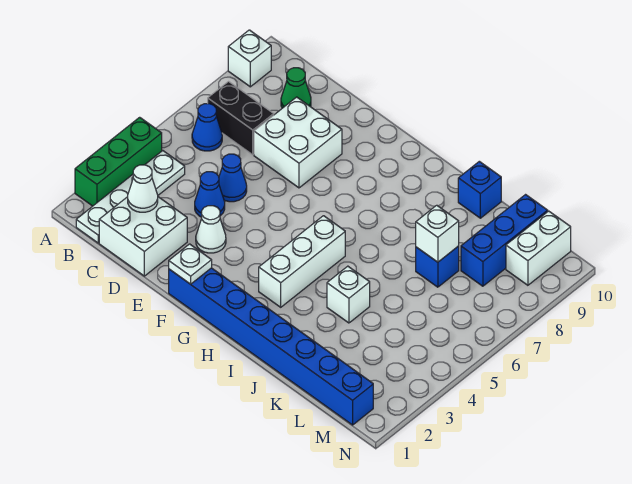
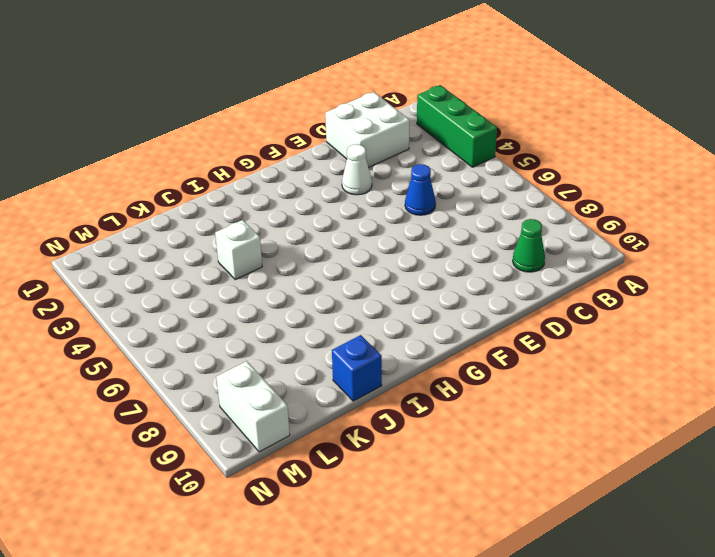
none -> white 1x1 brick [228,30,271,87]
none -> white 1x4 plate [76,151,185,243]
none -> blue 1x1 cone [192,104,222,151]

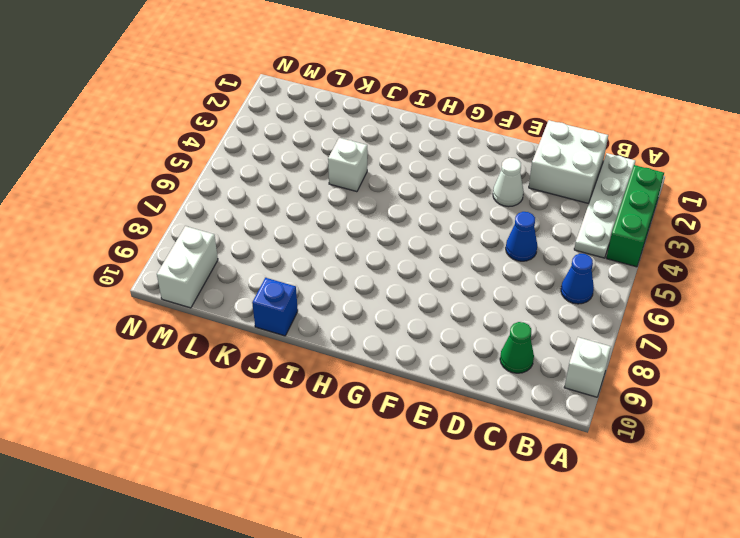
none -> black 1x2 brick [208,82,274,155]
none -> blue 1x1 cone [195,172,225,217]
none -> white 2x2 brick [254,97,342,188]

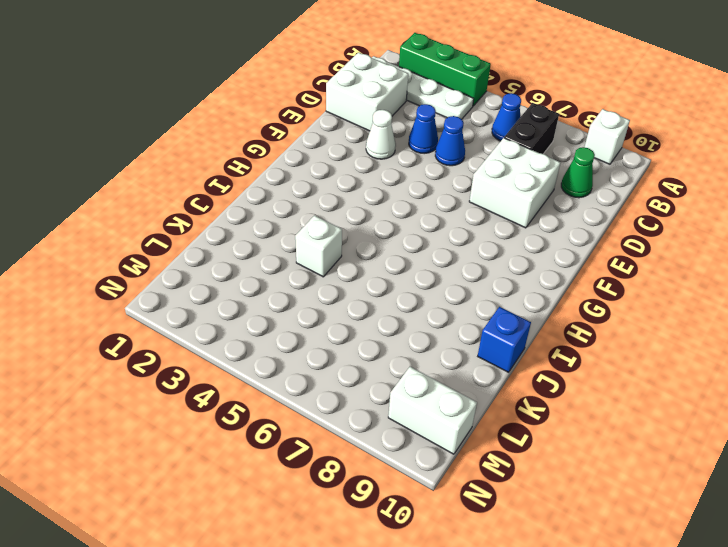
none -> blue 1x8 brick [169,268,373,425]
none -> white 1x3 brick [259,216,345,307]
none -> blue 1x1 brick [416,246,459,287]

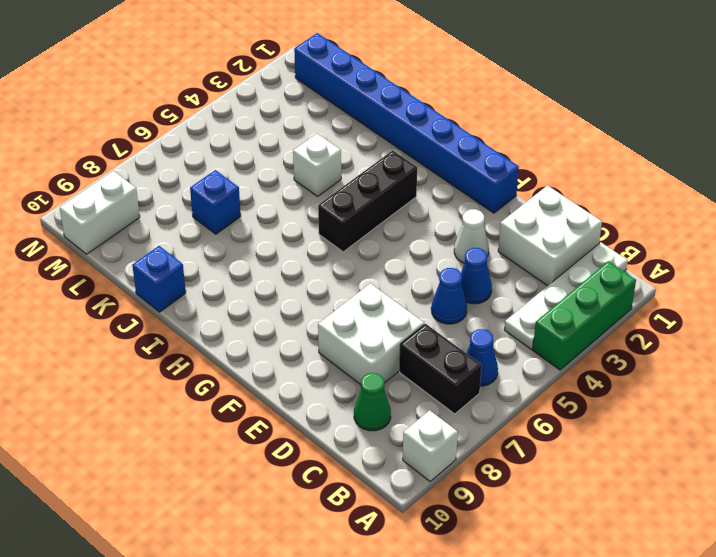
black 1x3 brick [318,150,417,252] -> white 1x3 brick [259,216,345,307]
none -> blue 1x3 brick [461,195,548,286]
none -> white 1x1 cone [128,165,158,212]
none -> white 1x1 plate [169,244,212,284]

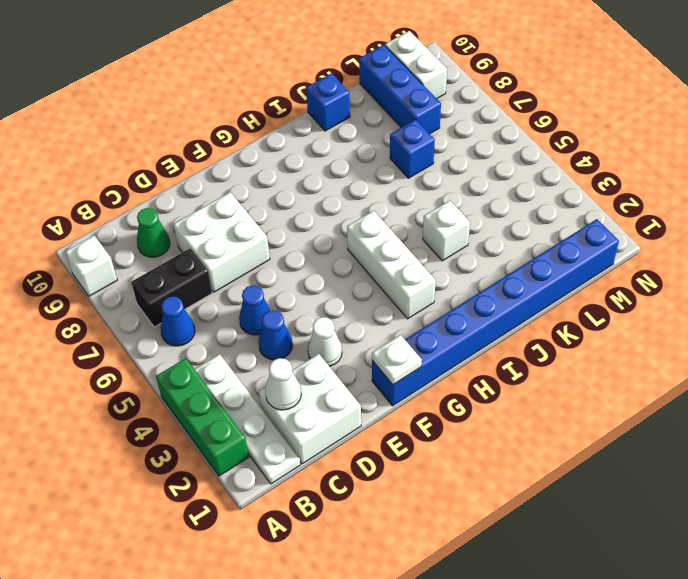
none -> white 1x1 brick [416,205,459,262]

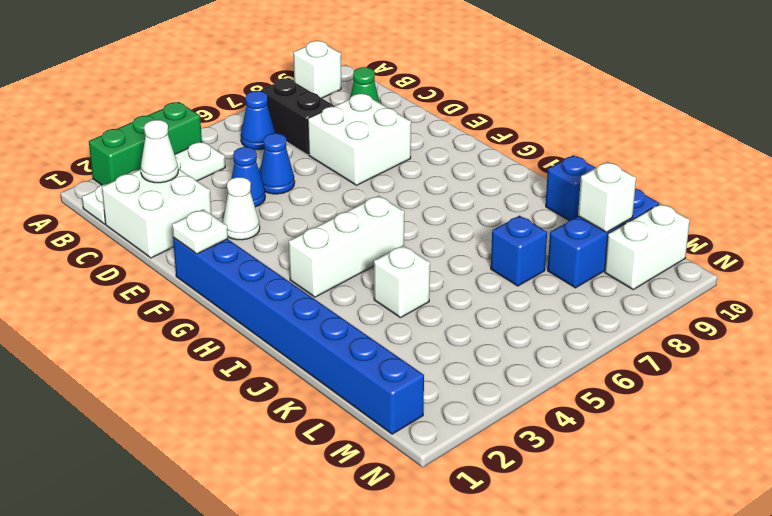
white 1x1 brick [578,162,636,232] -> white 1x1 brick moved to [416,205,459,262]

